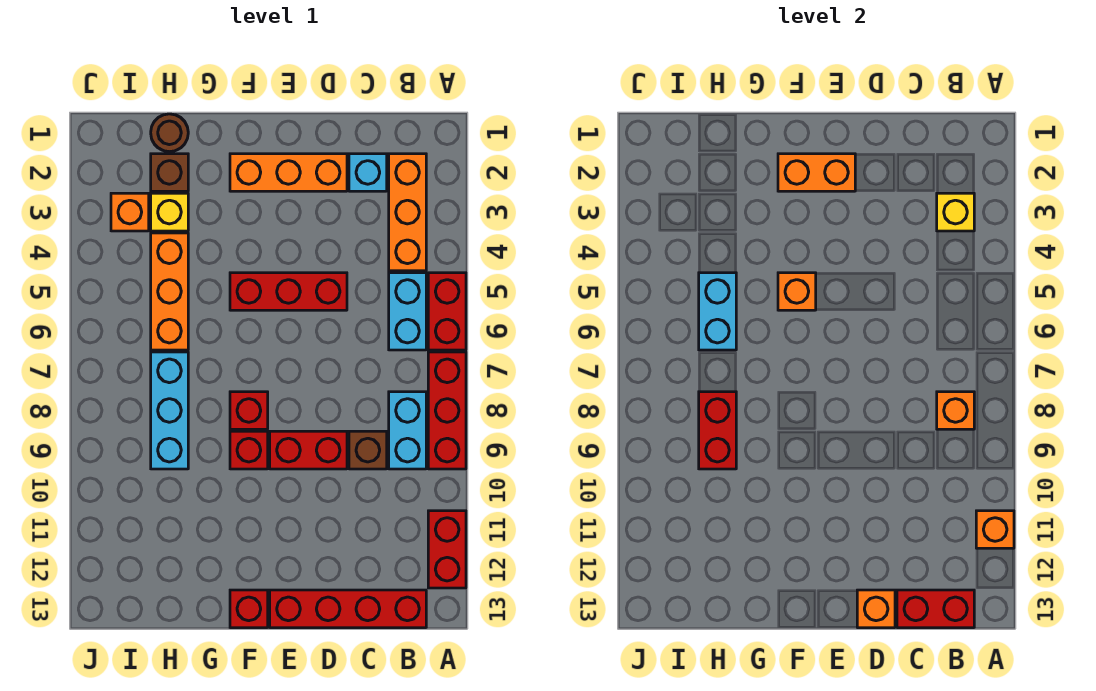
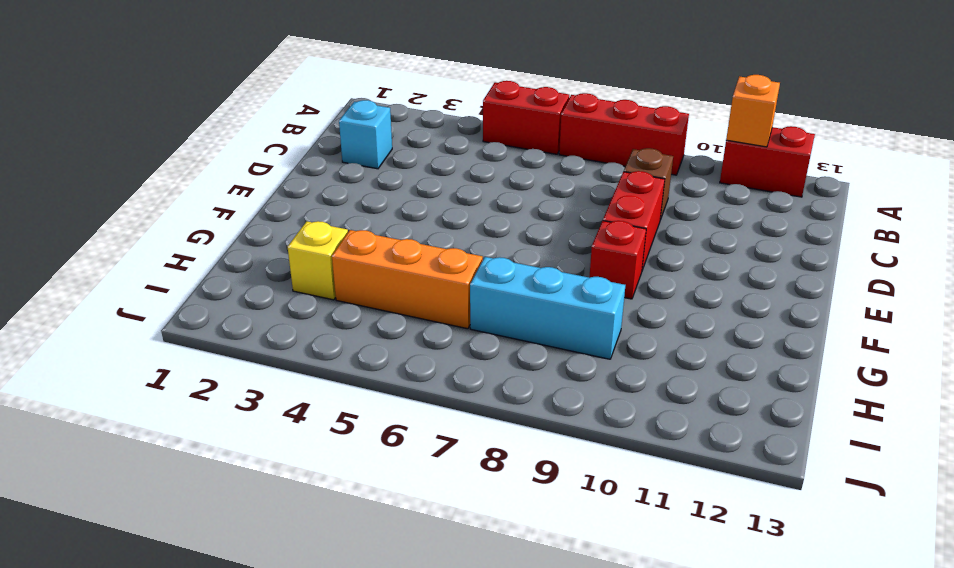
none -> orange 1x3 brick [389,154,426,271]
none -> cyan 1x2 brick [389,273,426,350]
none -> cyan 1x2 brick [389,392,426,469]
none -> red 1x4 brick [270,590,426,628]

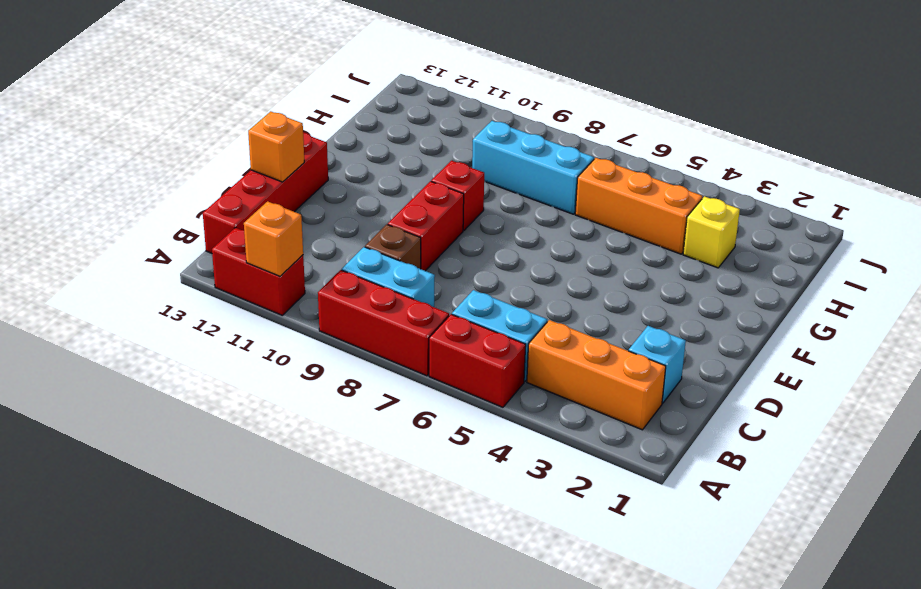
none -> orange 1x3 brick [230,154,347,191]
none -> red 1x3 brick [230,273,347,310]
none -> red 1x1 brick [230,392,268,429]
none -> red 1x1 brick [230,590,268,628]

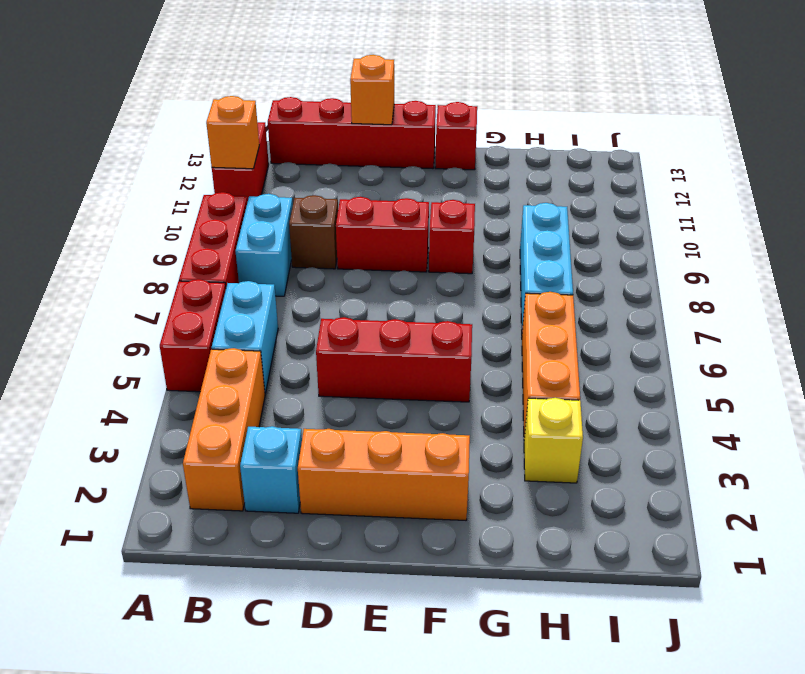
none -> red 1x1 brick [230,392,268,429]
none -> brown 1x1 round brick [151,114,188,152]
none -> brown 1x1 brick [151,154,188,191]
none -> orange 1x1 brick [111,193,149,231]

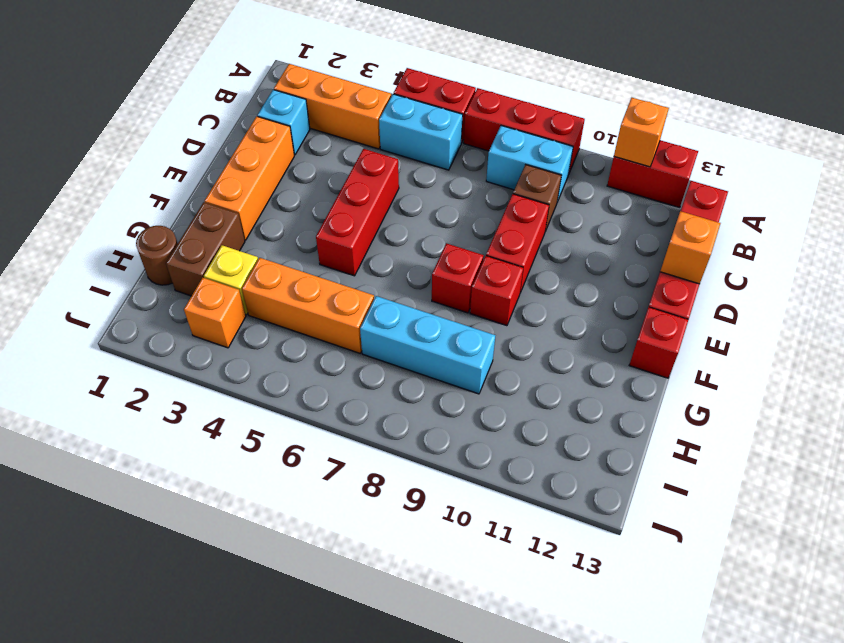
brown 1x2 brick [166,202,245,296] -> brown 1x1 brick [151,154,188,191]
none -> yellow 1x1 brick [937,193,974,231]
none -> orange 1x1 brick [937,392,974,429]
none -> red 1x2 brick [897,590,974,628]
none -> orange 1x2 brick [778,154,855,191]

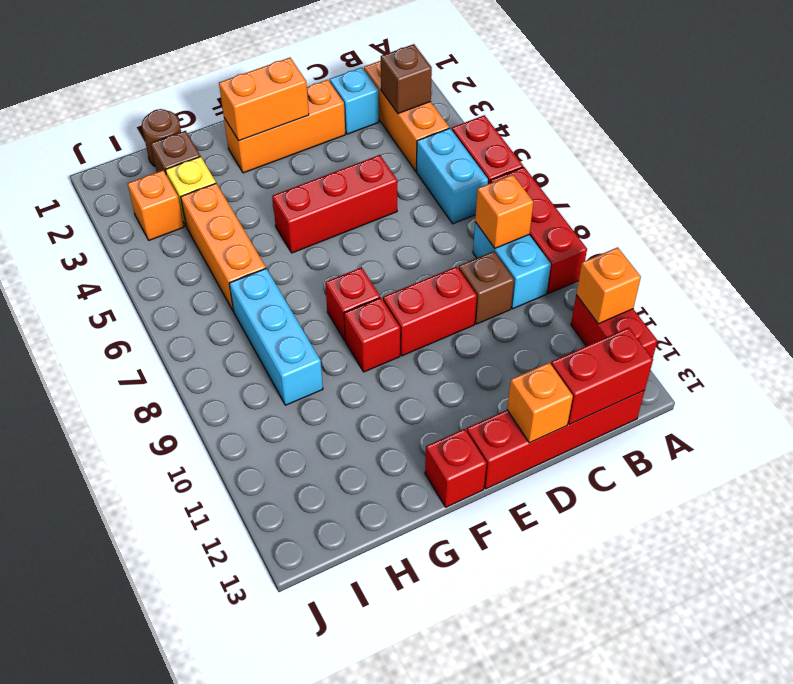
brown 1x1 brick [381,44,432,114] -> yellow 1x1 brick [937,193,974,231]
none -> orange 1x1 brick [778,273,816,310]
none -> cyan 1x2 brick [699,273,736,350]
none -> red 1x2 brick [699,392,736,469]

